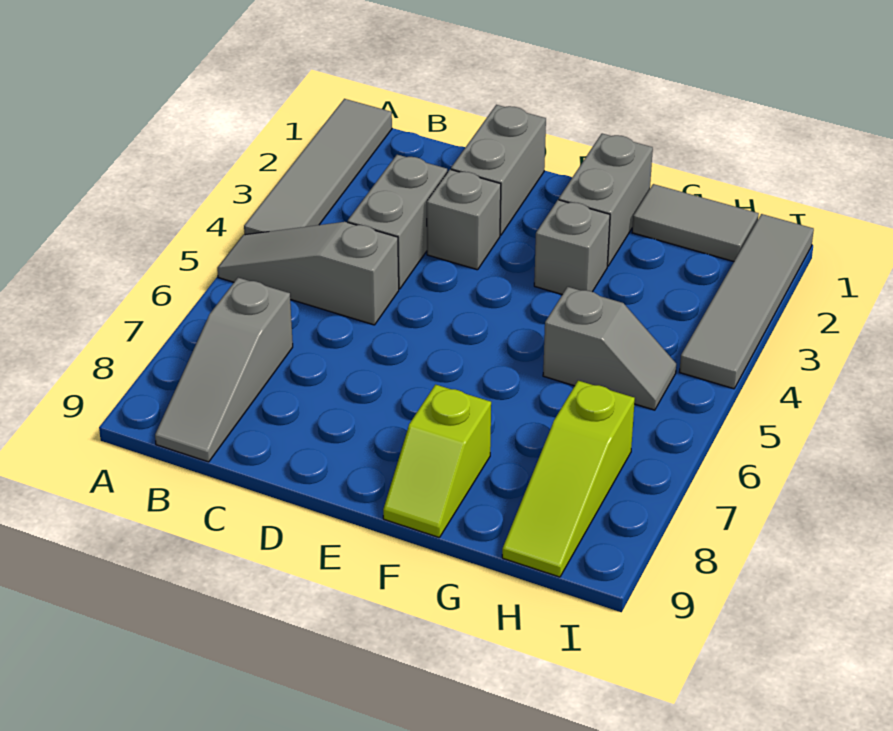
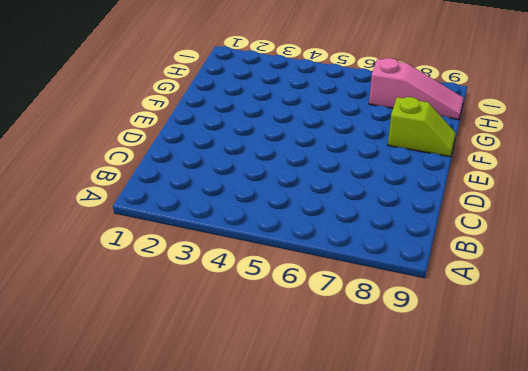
pink 1x3 slope [369,58,464,119] -> lime 1x3 slope [502,381,635,577]
none -> grey 1x4 tile [244,99,392,235]
none -> grey 1x3 slope [217,222,399,325]
none -> grey 1x3 slope [155,278,293,462]

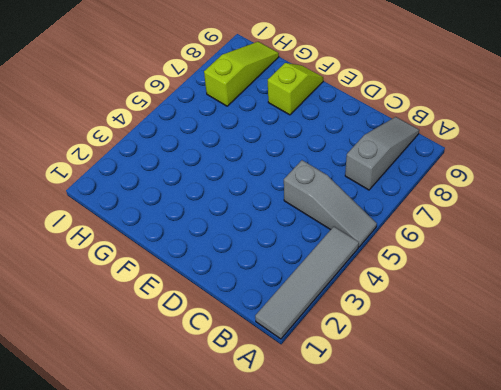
none -> grey 1x2 brick [348,155,447,289]
none -> grey 1x2 brick [451,105,546,235]
none -> grey 1x1 brick [427,169,501,270]

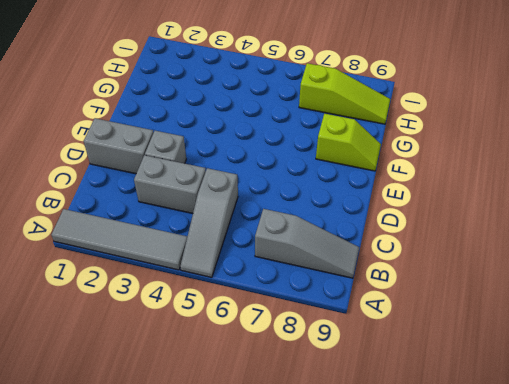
none -> grey 1x2 brick [559,133,653,266]
none -> grey 1x1 brick [534,200,610,295]
none -> grey 1x2 tile [632,184,759,262]

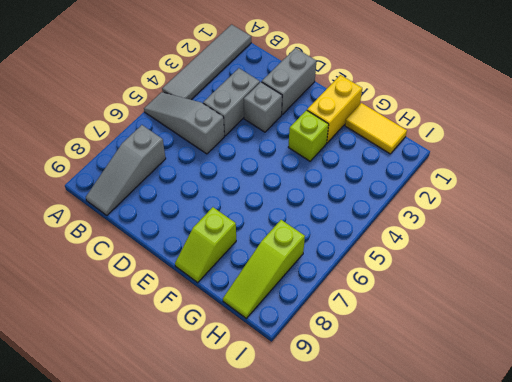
yellow 1x2 brick [307,75,362,143] -> grey 1x2 brick [559,133,653,266]
lime 1x1 brick [288,110,329,161] -> grey 1x1 brick [534,200,610,295]
yellow 1x2 tile [345,103,407,154] -> grey 1x2 tile [632,184,759,262]
none -> grey 1x2 slope [543,287,676,410]
none -> grey 1x4 tile [680,214,814,389]

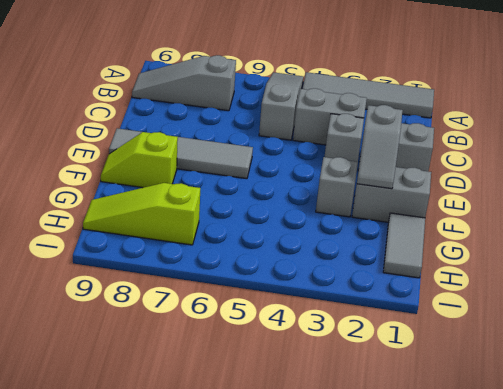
grey 1x2 slope [357,105,403,189] -> grey 1x2 slope moved to [543,287,676,410]
grey 1x4 tile [109,128,253,179] -> grey 1x4 tile moved to [680,214,814,389]

